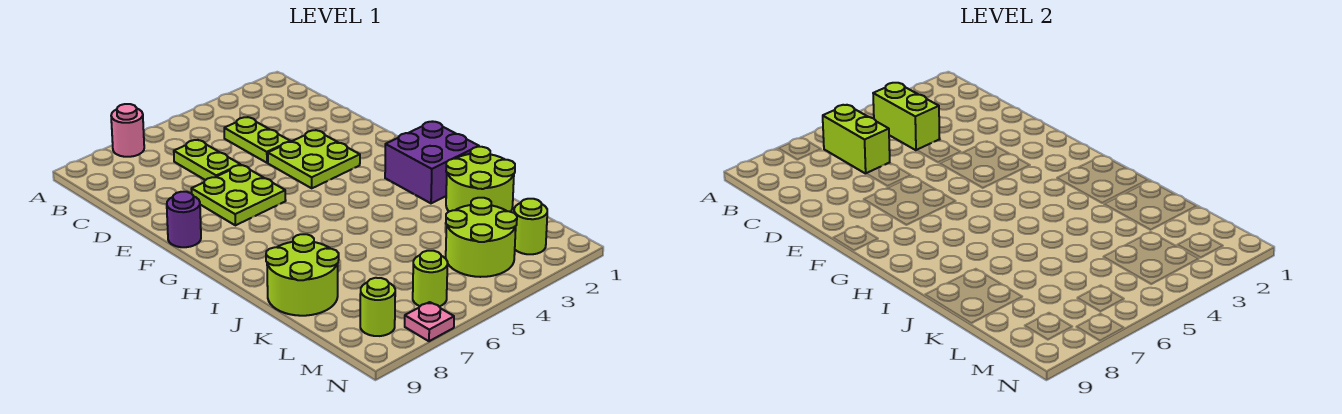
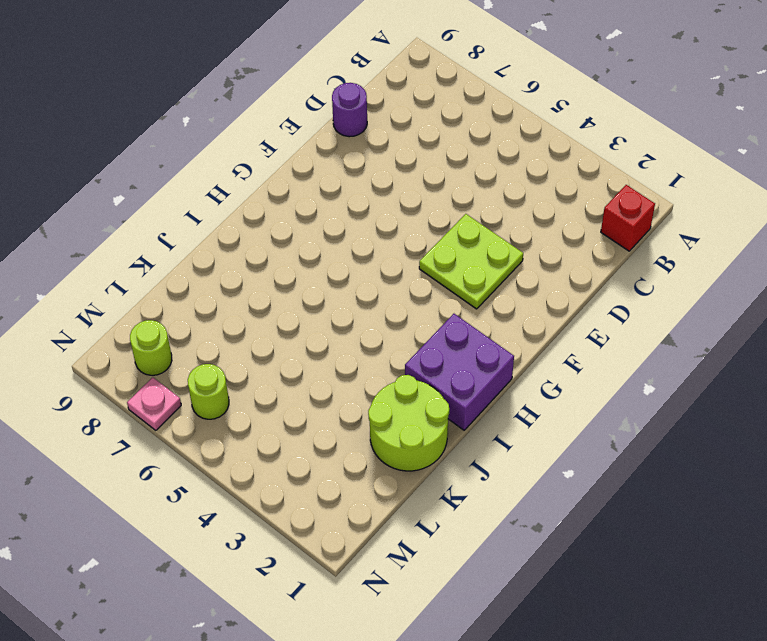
red 1x1 brick [601,185,655,251] -> none
purple 1x1 round brick [332,83,367,137] -> purple 1x1 round brick moved to [167,192,201,247]
none -> pink 1x1 round brick [111,104,144,157]
none -> lime 1x2 plate [224,117,290,163]
none -> lime 1x2 plate [174,140,240,180]

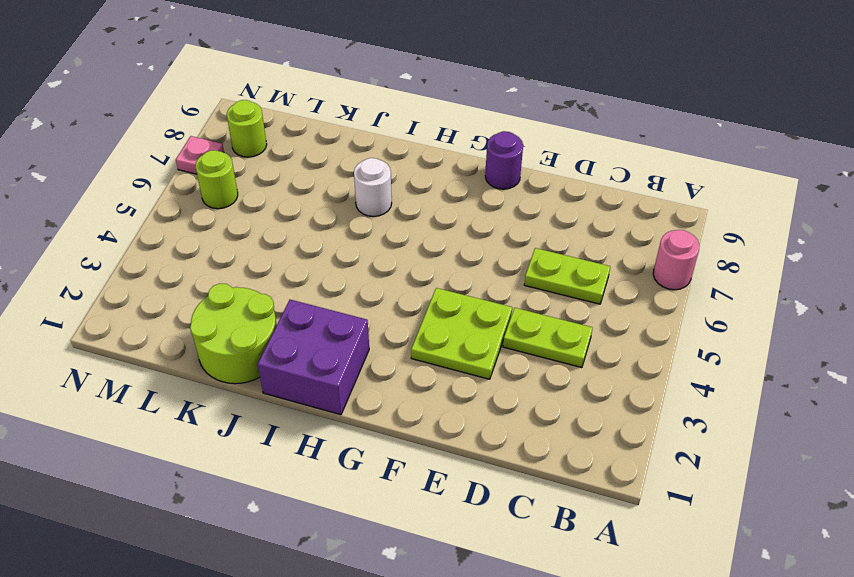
white 1x1 round brick [354,158,392,217] -> none
none -> lime 2x2 plate [191,165,286,225]
none -> lime 2x2 round brick [266,234,339,316]
none -> lime 2x2 round brick [446,198,517,277]

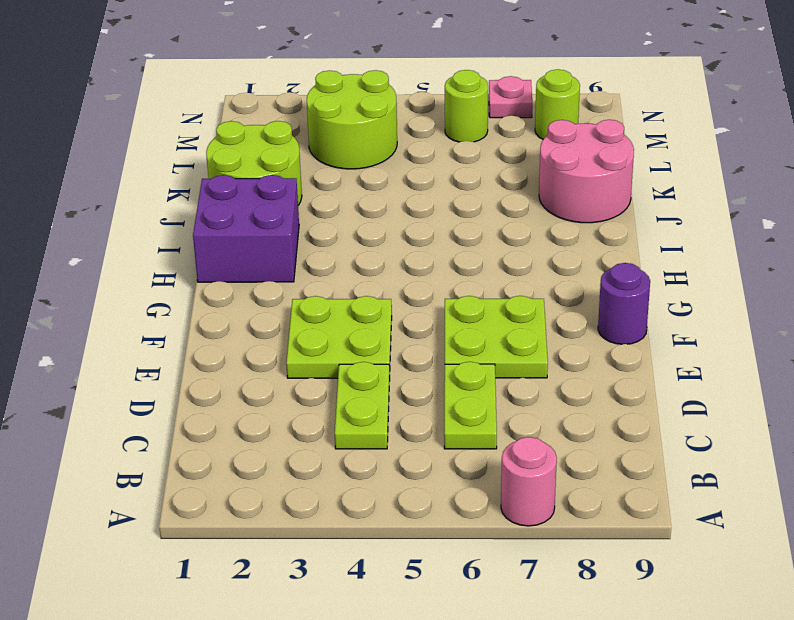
pink 2x2 round brick [539,120,634,223] -> lime 2x2 round brick [266,234,339,316]
none -> lime 1x1 round brick [514,199,547,254]
none -> lime 1x2 brick [873,83,940,150]
none -> lime 1x2 brick [823,105,890,174]

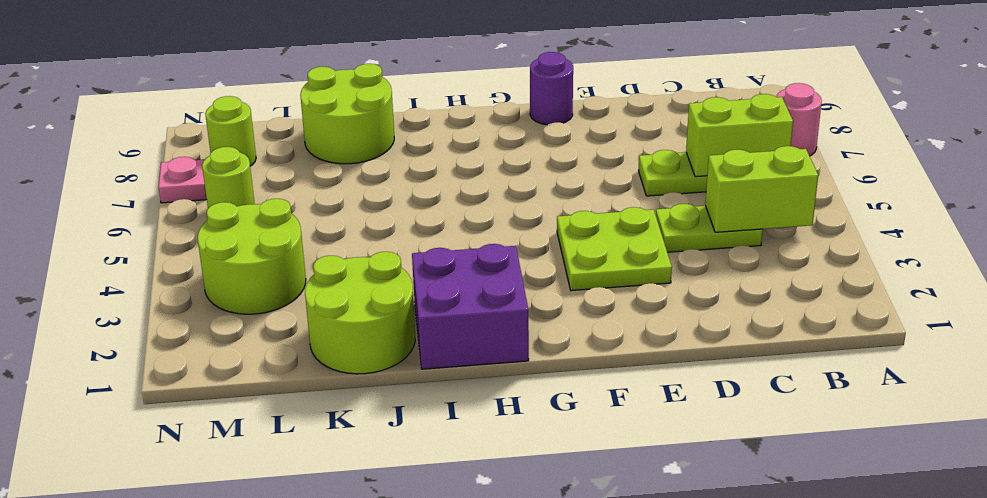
none -> lime 2x2 plate [191,165,286,225]
none -> lime 1x1 round brick [514,199,547,254]

